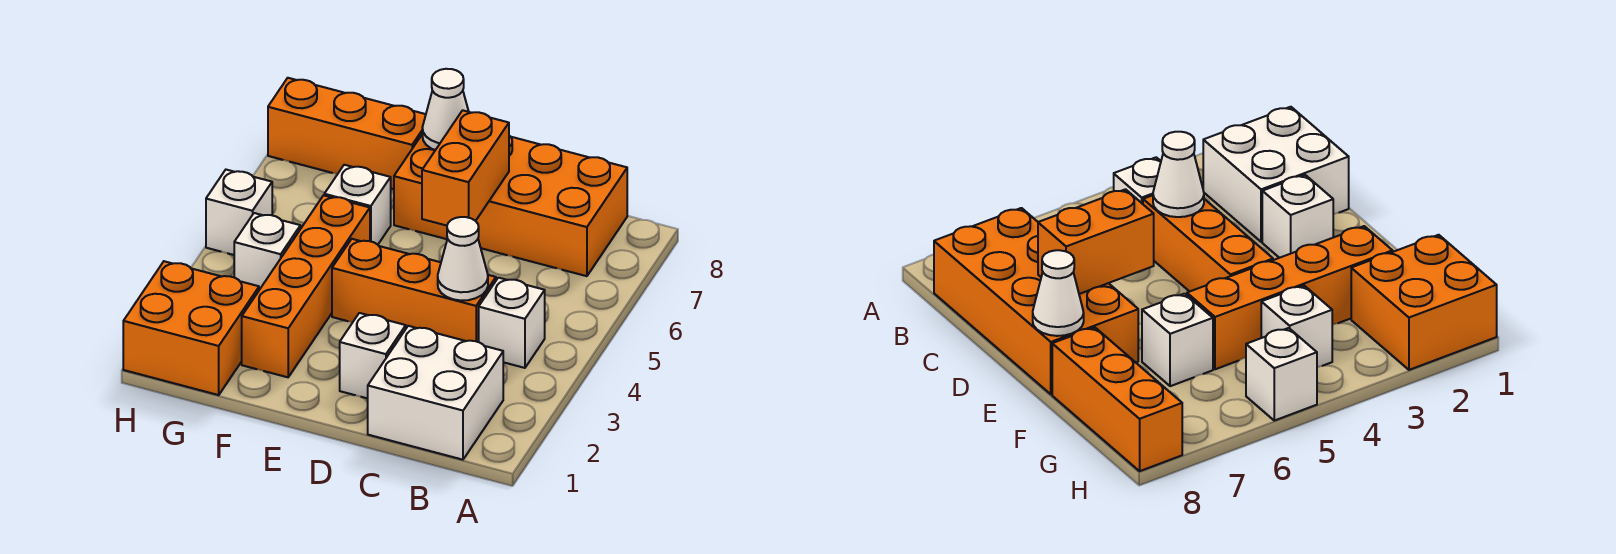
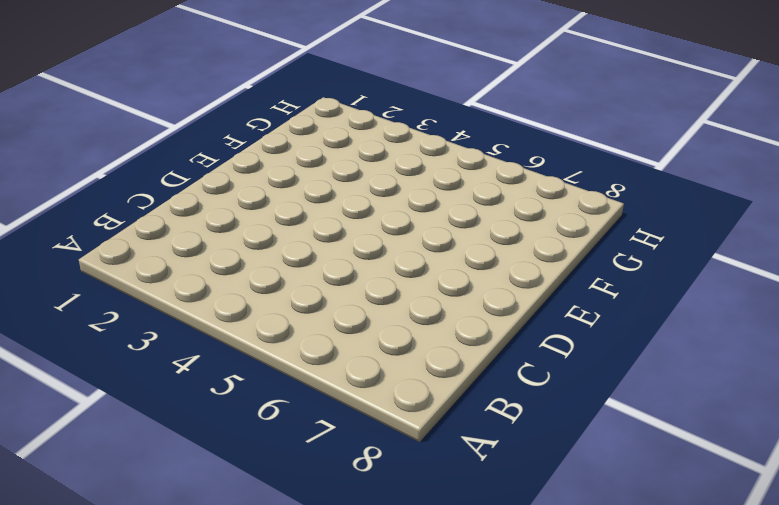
none -> white 2x2 brick [368,326,503,460]
none -> white 1x1 brick [479,278,545,368]
none -> orange 2x4 brick [394,135,627,276]

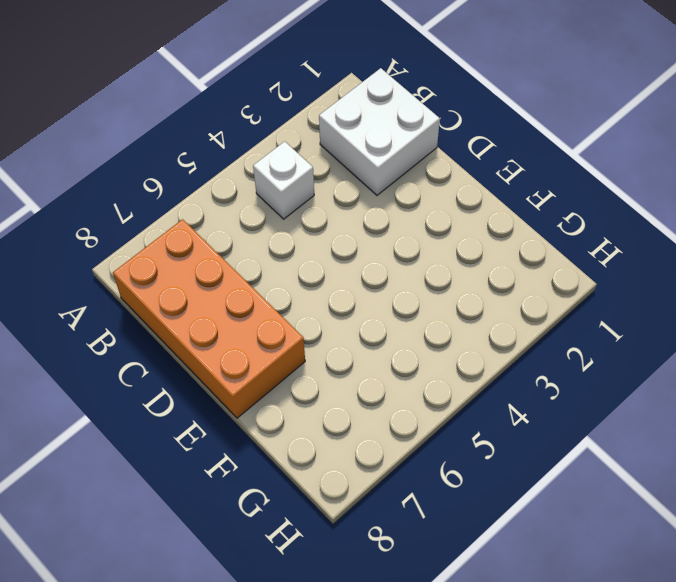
none -> orange 1x3 brick [332,239,496,342]
none -> white 1x1 brick [340,313,406,398]
none -> orange 1x4 brick [242,195,370,377]

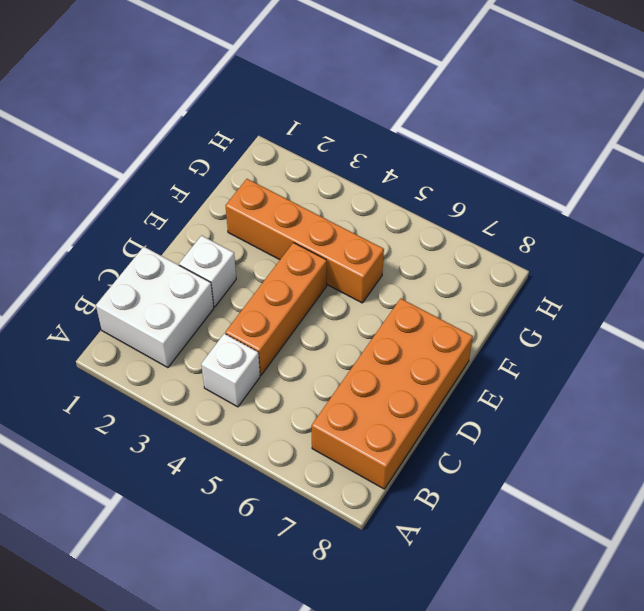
none -> white 1x1 brick [324,165,391,245]
none -> orange 1x3 brick [268,78,426,189]
none -> orange 2x2 brick [123,261,259,395]

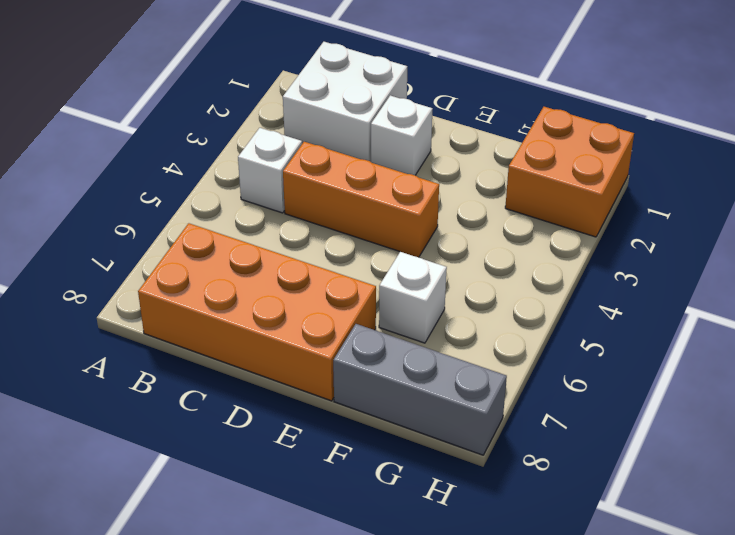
grey 1x3 brick [333,324,507,455] -> orange 1x3 brick [268,78,426,189]
none -> orange 1x4 brick [242,195,370,377]
none -> white 1x1 brick [234,213,300,290]
none -> white 1x1 brick [206,170,272,255]

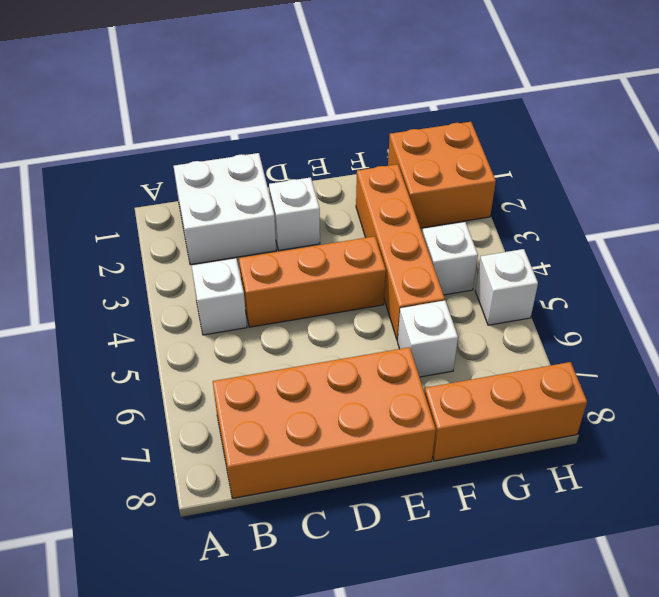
none -> white 1x1 cone [438,217,488,301]
none -> orange 1x2 brick [422,110,509,226]
none -> white 1x1 cone [422,69,469,150]

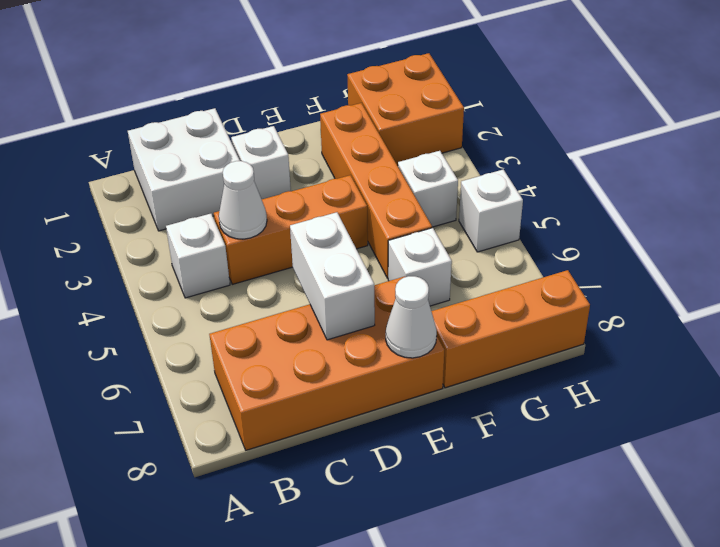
white 1x2 brick [290,212,375,340] -> orange 1x2 brick [422,110,509,226]

